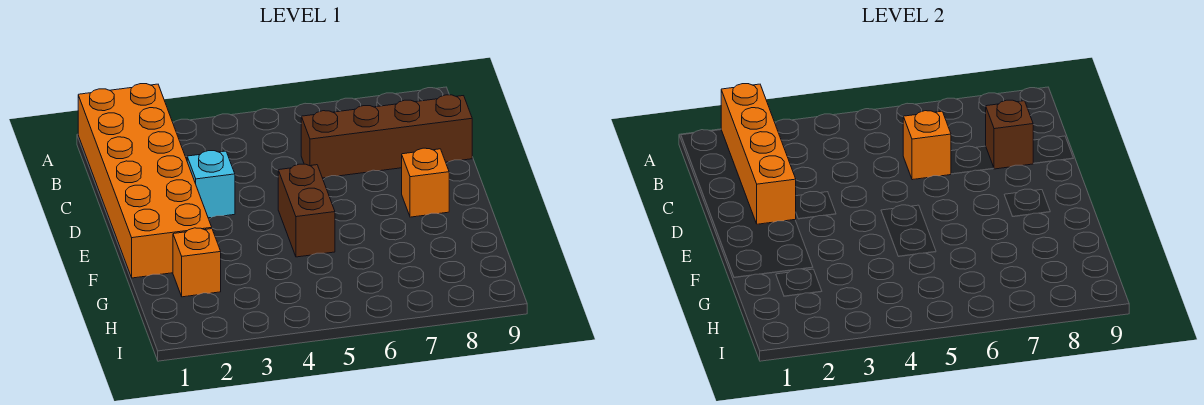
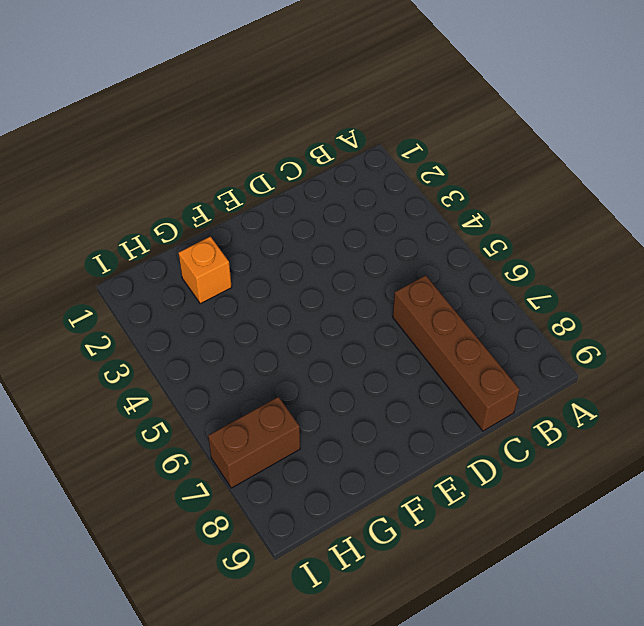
brown 1x2 brick [208,397,300,488] -> brown 1x2 brick moved to [278,164,335,257]
none -> orange 2x6 brick [78,84,212,278]
none -> cyan 1x1 brick [187,151,235,218]

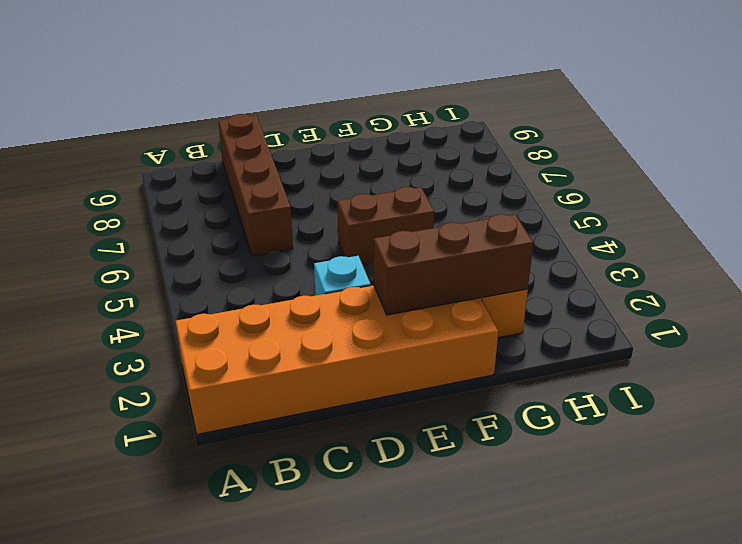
brown 1x3 brick [374,214,533,315] -> none
none -> orange 1x1 brick [402,148,449,217]
none -> orange 1x4 brick [721,84,796,224]

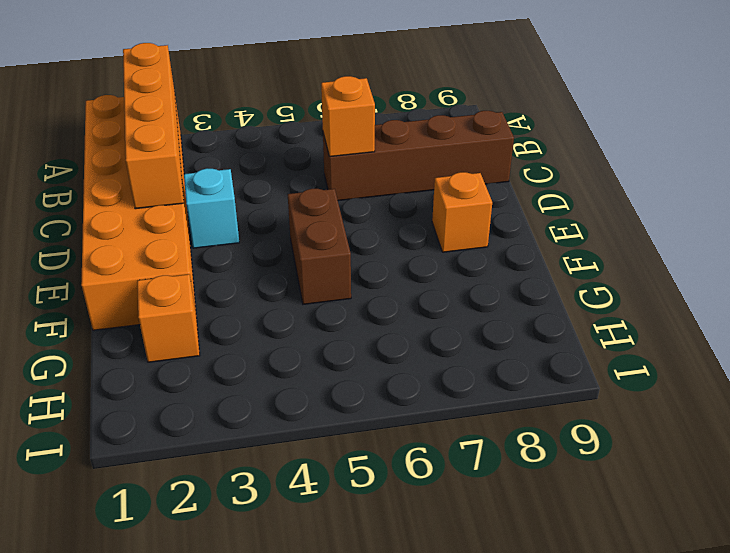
none -> brown 1x1 brick [986,100,1034,169]

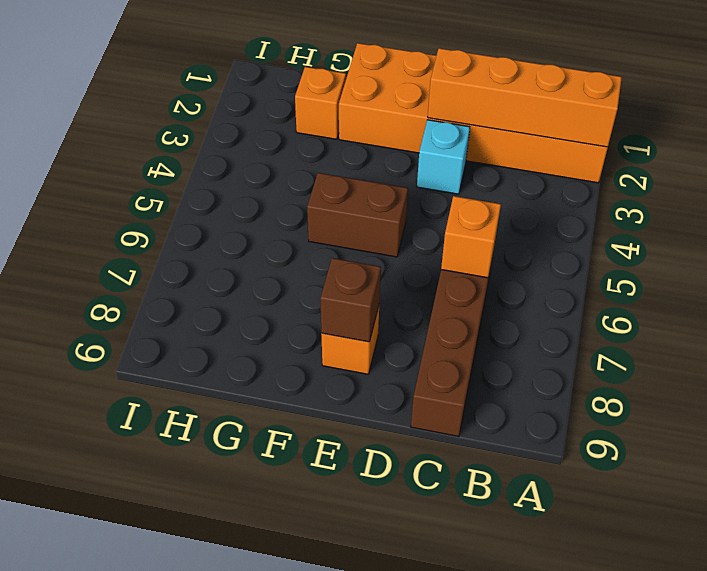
brown 1x1 brick [320,258,381,342] -> brown 1x1 brick moved to [986,100,1034,169]

